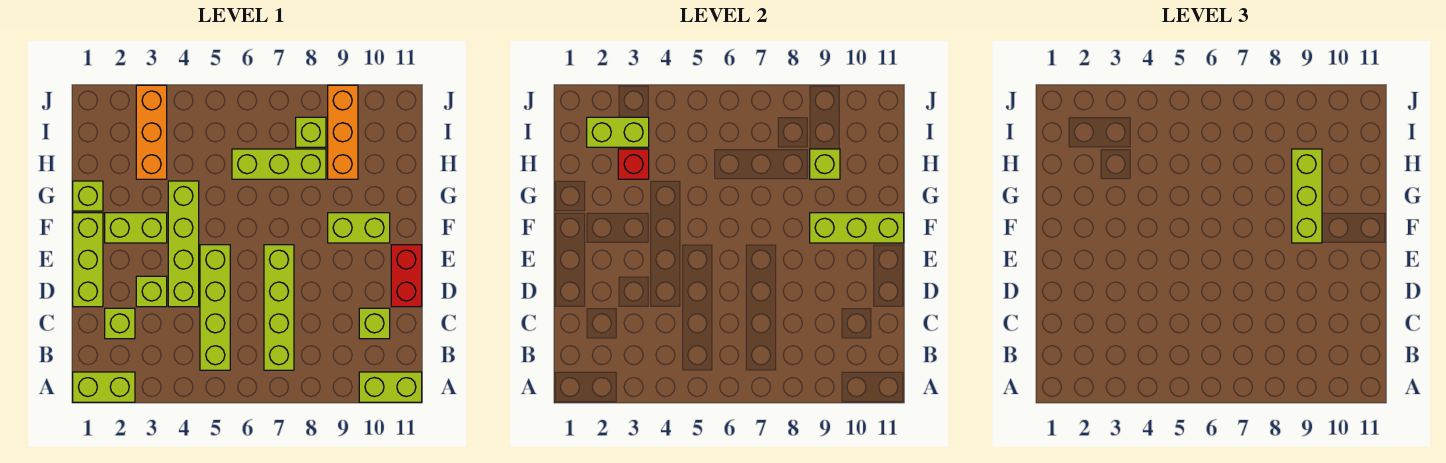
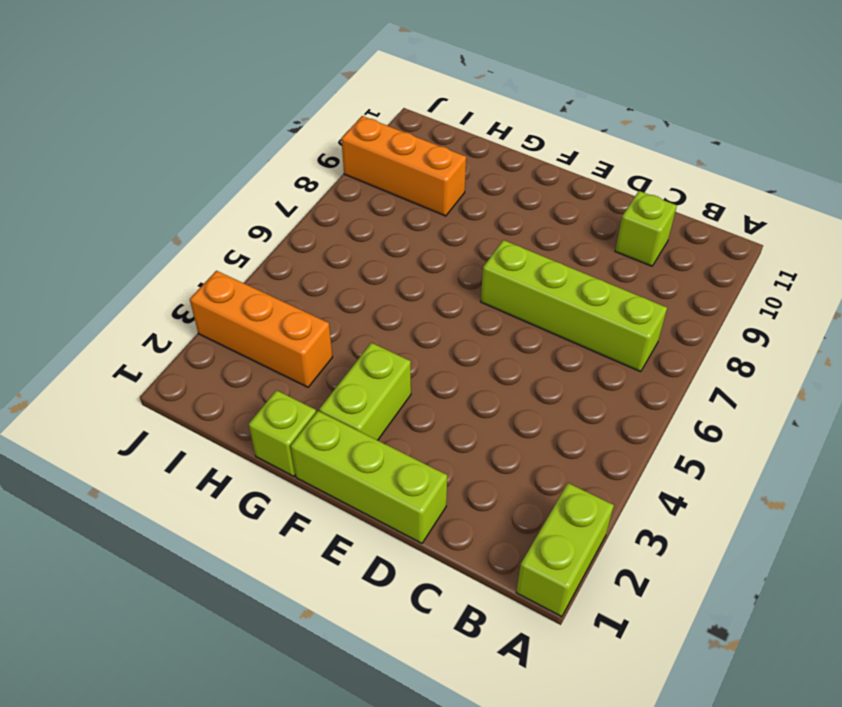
none -> lime 1x2 brick [359,372,422,402]
none -> lime 1x4 brick [200,245,230,370]
none -> lime 1x1 brick [105,308,135,339]

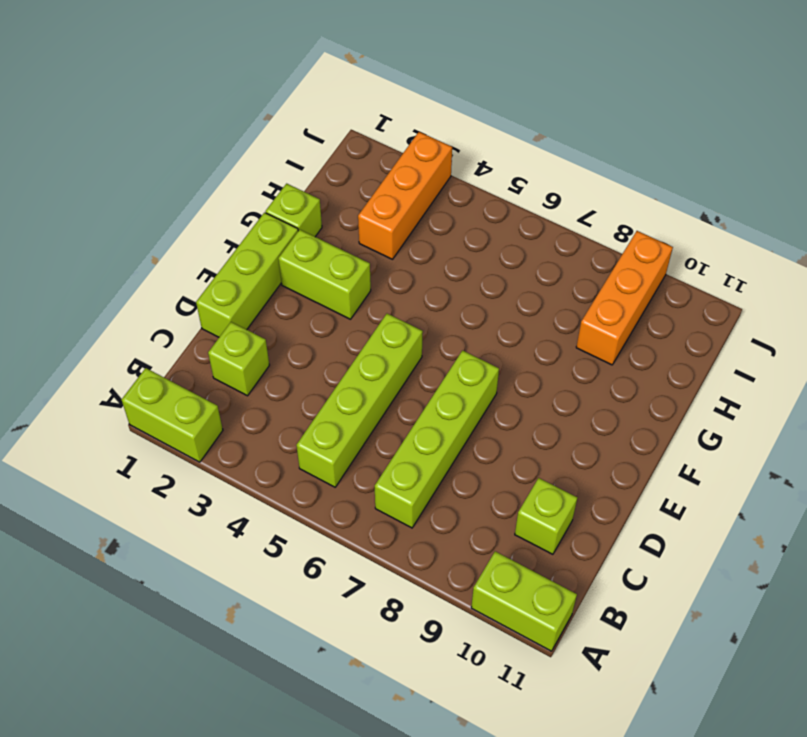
none -> lime 1x1 brick [136,276,167,307]
none -> lime 1x4 brick [168,181,199,307]
none -> red 1x2 brick [391,245,422,307]

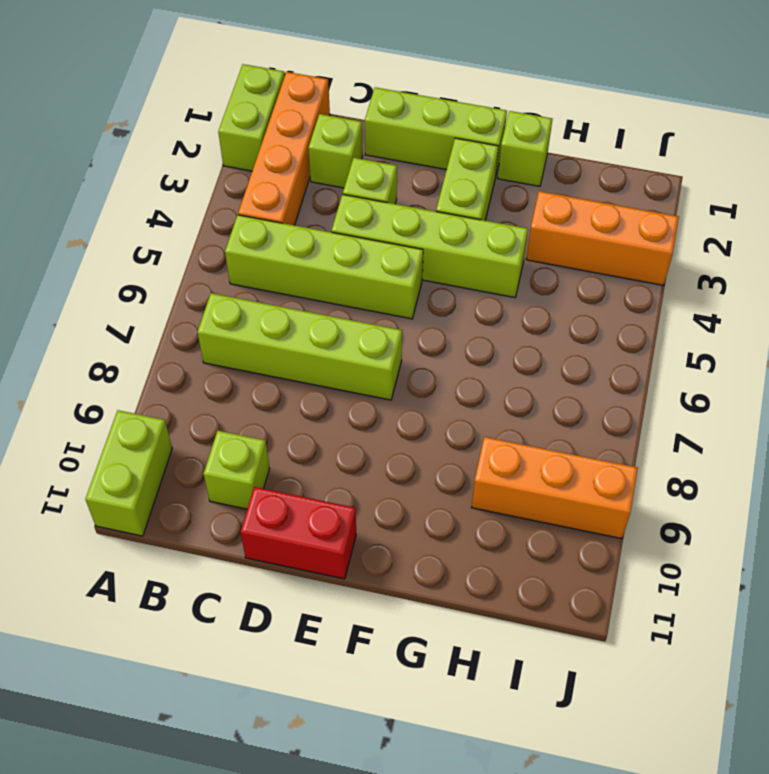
orange 1x4 brick [238,72,330,225] -> none
none -> lime 1x2 brick [328,213,390,243]
none -> lime 1x3 brick [232,149,326,179]
none -> lime 1x1 brick [296,117,326,147]

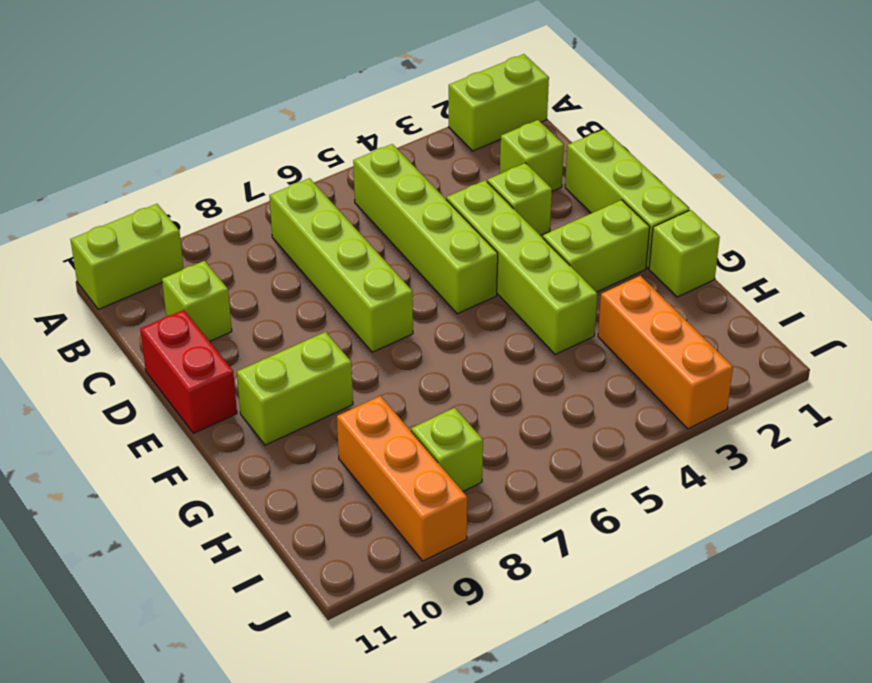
none -> lime 1x3 brick [232,149,326,179]
none -> lime 1x3 brick [810,213,904,243]
none -> red 1x1 brick [618,149,649,179]

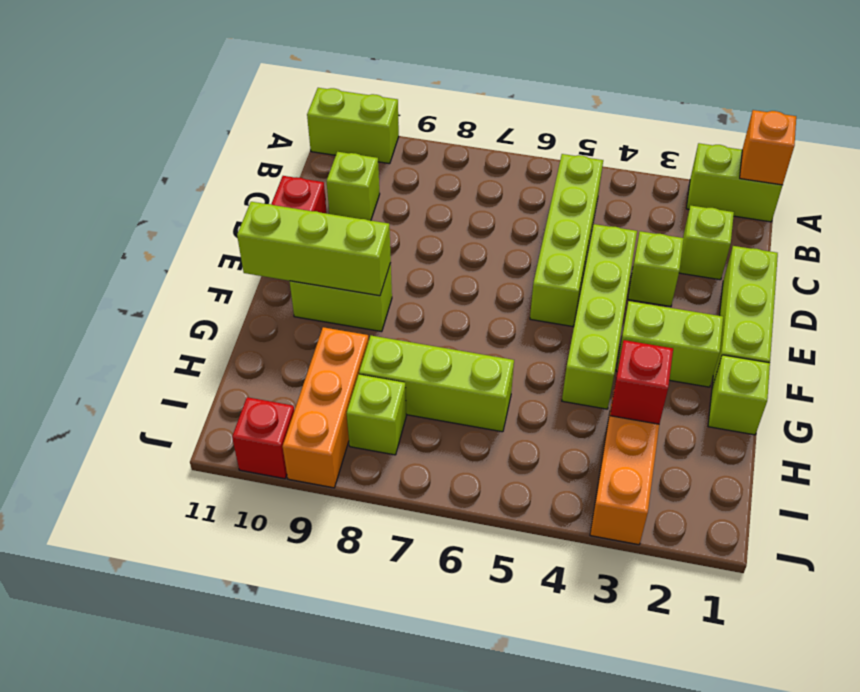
orange 1x1 brick [740,110,796,185] -> none
red 1x1 brick [232,397,294,479] -> none
none -> lime 1x4 brick [264,245,294,370]
none -> lime 1x1 brick [810,149,840,179]
none -> lime 1x2 brick [587,117,649,147]

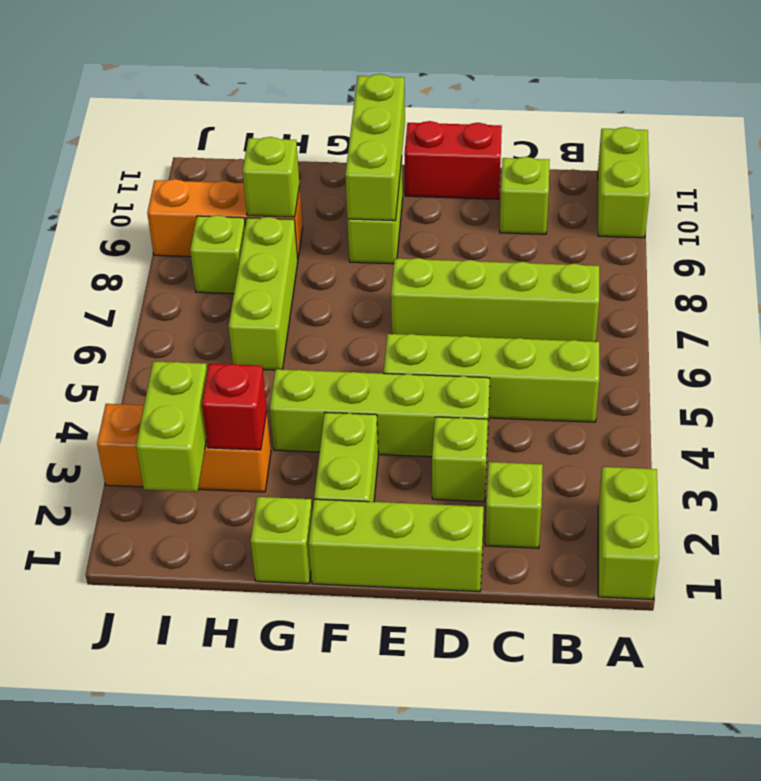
none -> lime 1x3 brick [1292,149,1322,243]

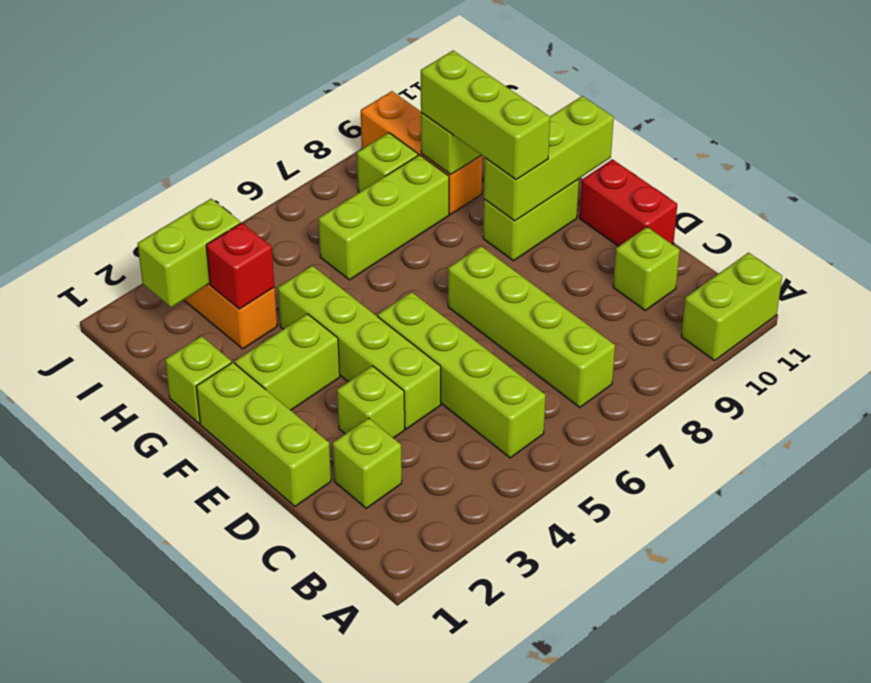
none -> lime 1x2 brick [73,372,135,402]

